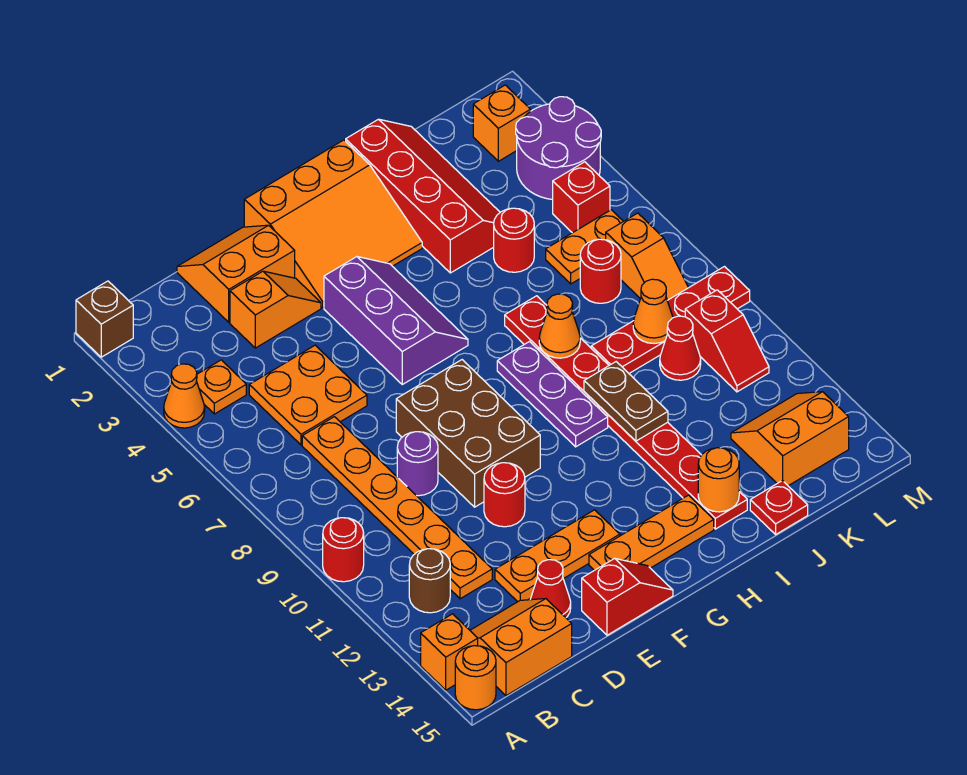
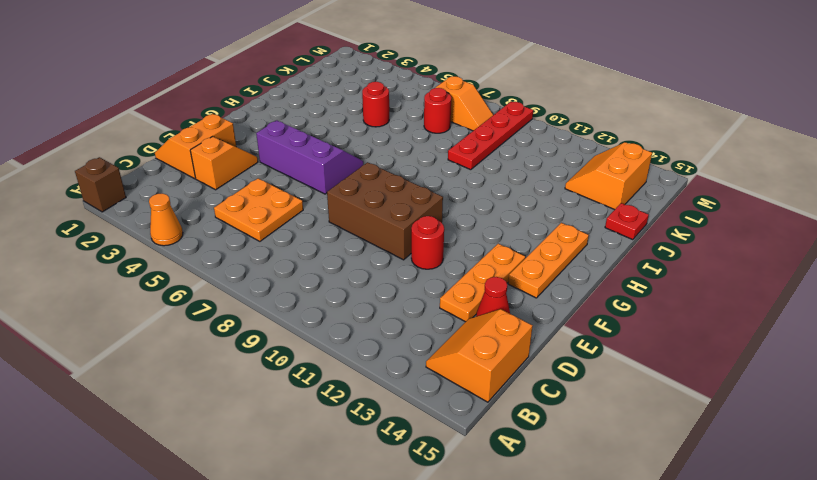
none -> red 1x1 round brick [323,518,364,582]
none -> orange 1x1 brick [421,614,478,690]
none -> orange 1x1 round brick [455,646,496,710]
none -> orange 1x1 plate [196,360,246,414]

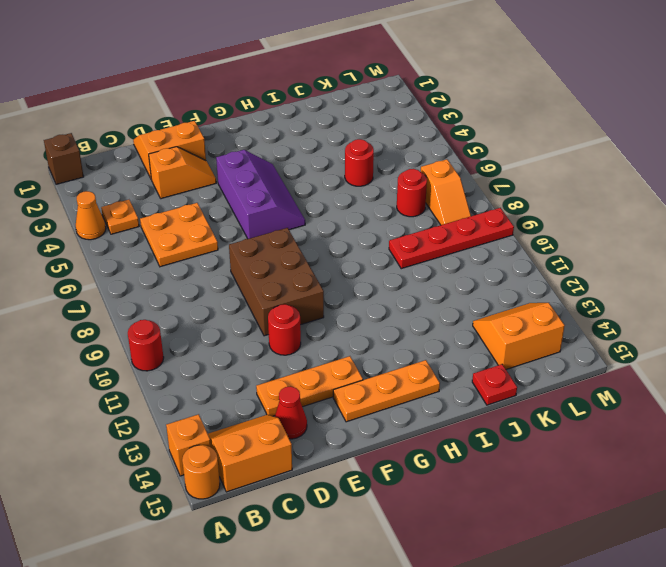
none -> brown 1x1 round brick [409,549,450,613]
none -> orange 1x6 plate [302,417,492,599]
none -> purple 1x1 round brick [397,432,438,496]
none -> red 1x2 slope [582,558,673,635]

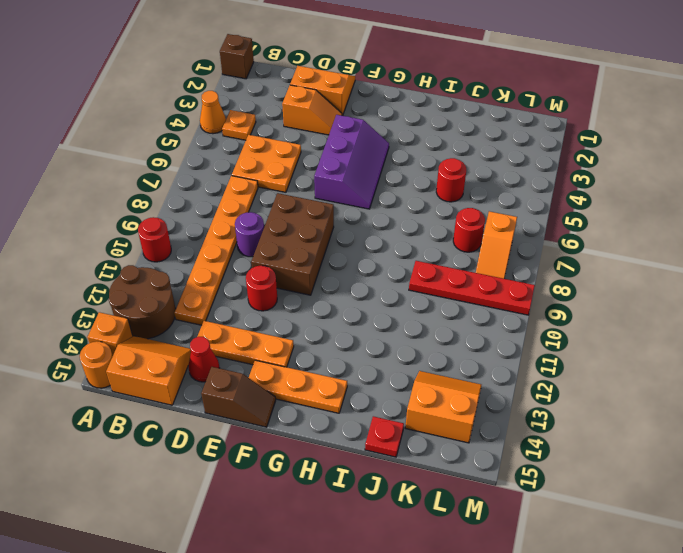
brown 2x2 round brick [109,265,176,339] -> brown 1x1 round brick [409,549,450,613]
brown 1x2 slope [201,367,276,427] -> red 1x2 slope [582,558,673,635]
none -> orange 3x3 slope [244,140,422,308]
none -> purple 1x3 plate [497,342,608,447]
none -> red 2x4 slope [346,119,500,273]
none -> red 1x8 plate [505,296,747,529]

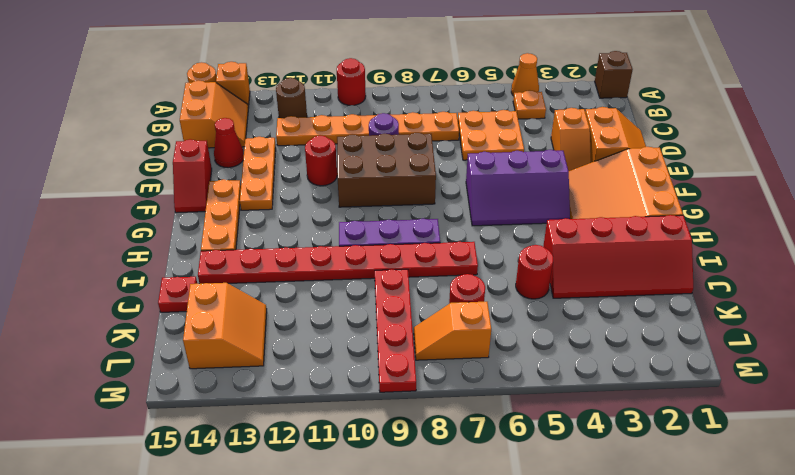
none -> orange 1x2 plate [546,210,623,284]
none -> red 1x1 cone [660,316,701,380]
none -> orange 1x1 brick [473,85,531,161]
none -> purple 2x2 round brick [516,97,601,200]

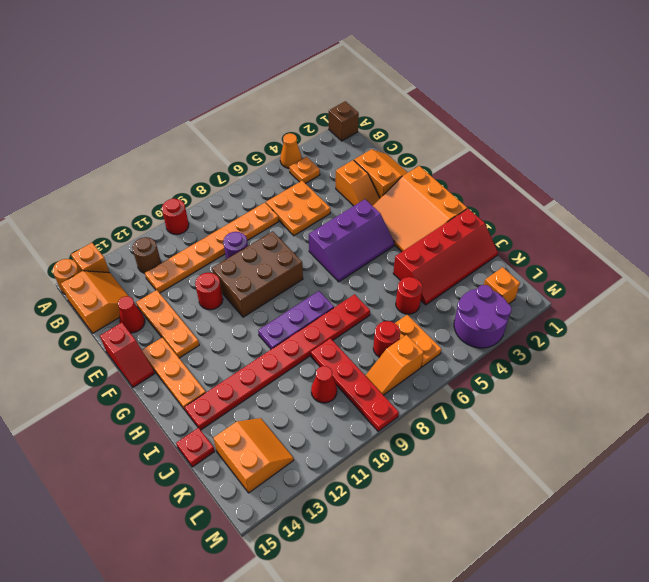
none -> red 1x1 brick [553,162,610,233]
none -> red 1x2 slope [685,290,769,392]
none -> orange 1x1 cone [539,294,580,358]
none -> brown 1x2 plate [584,362,668,441]

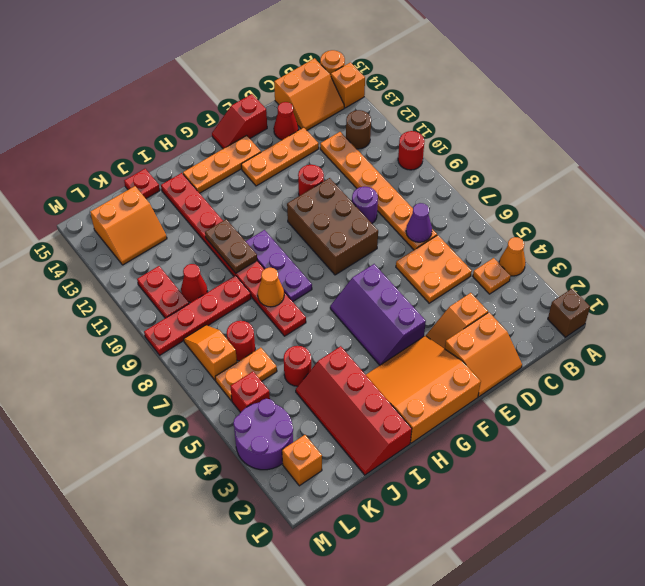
purple 1x1 cone [406,203,432,242] -> none
red 1x2 plate [137,266,189,318] -> red 1x2 slope [685,290,769,392]
none -> orange 1x1 round brick [698,448,739,512]
none -> orange 1x1 cone [633,279,673,344]

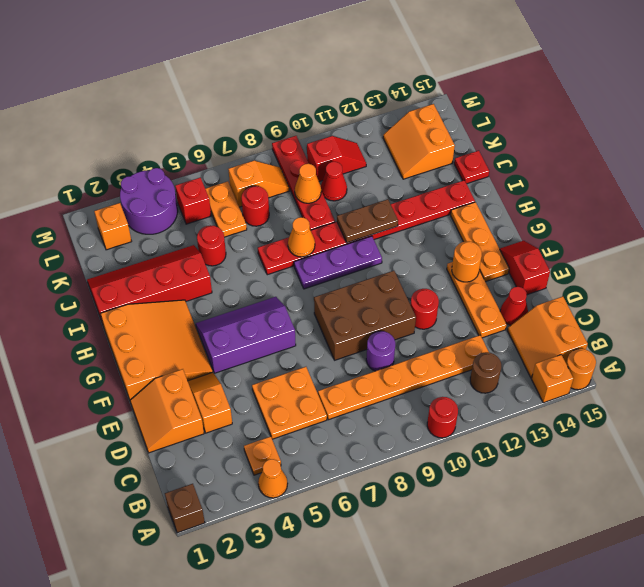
orange 1x1 round brick [452,241,482,282] -> orange 1x1 round brick moved to [698,448,739,512]

